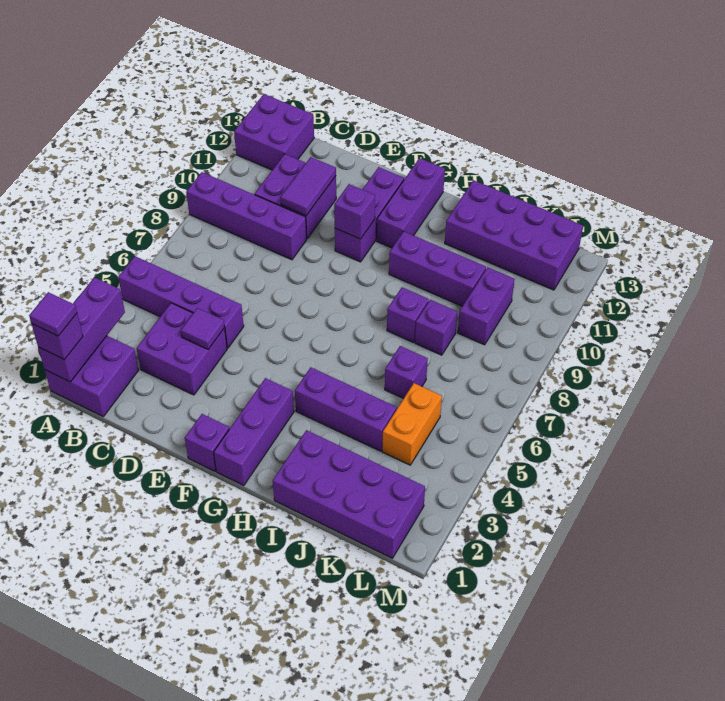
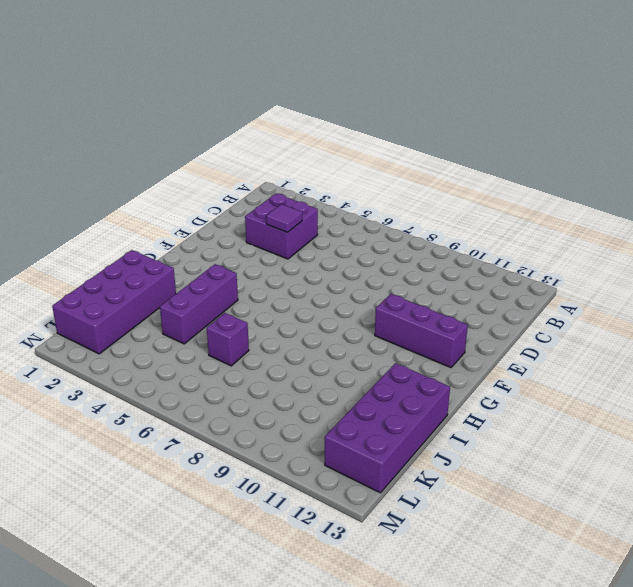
none -> purple 2x2 brick [45,336,139,416]
none -> purple 1x4 brick [118,256,244,348]
none -> purple 1x4 brick [186,172,307,260]

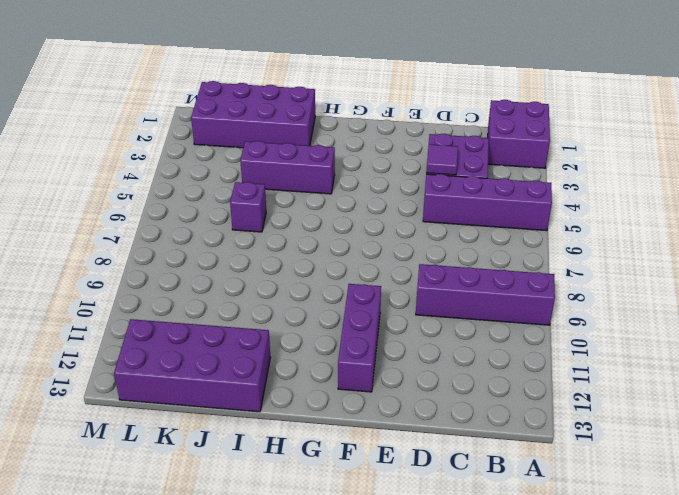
none -> purple 2x2 brick [234,94,314,170]
none -> purple 2x2 brick [255,154,336,238]
none -> purple 1x1 brick [185,414,229,471]

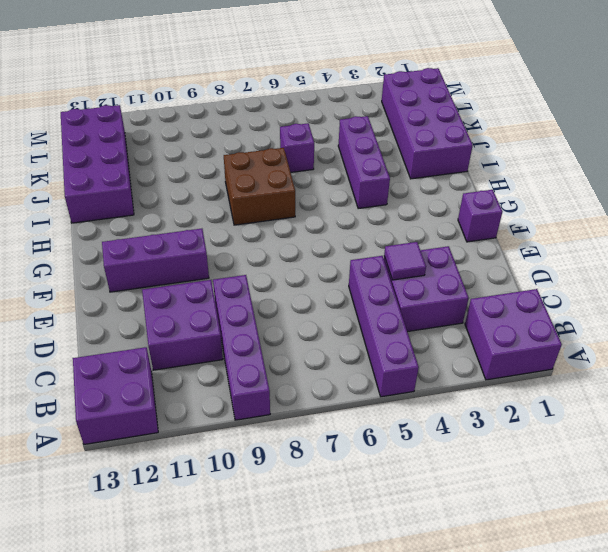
brown 2x2 brick [224,148,295,225] -> purple 1x1 brick [387,287,429,343]
none -> purple 1x3 brick [214,378,294,486]
none -> purple 1x3 brick [377,158,445,248]
none -> purple 1x3 brick [389,232,486,306]

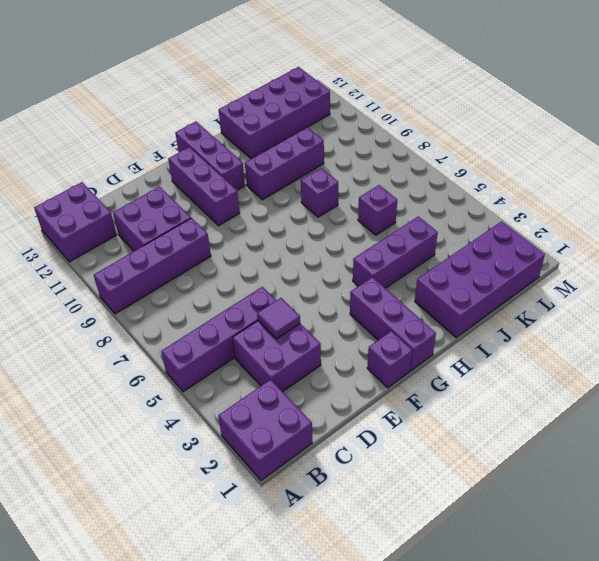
none -> purple 1x1 brick [415,300,457,355]
none -> orange 1x2 brick [382,383,442,465]
none -> purple 1x2 brick [458,267,515,345]

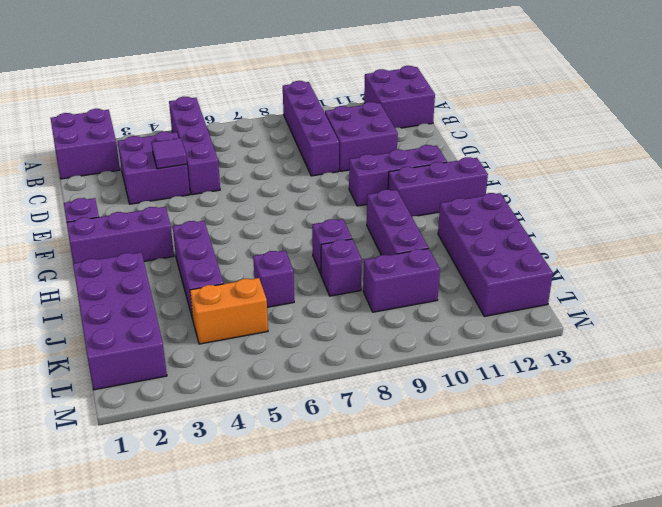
none -> purple 1x3 brick [38,277,125,382]
none -> purple 1x2 tile [281,157,336,215]
none -> purple 1x1 brick [334,184,375,239]

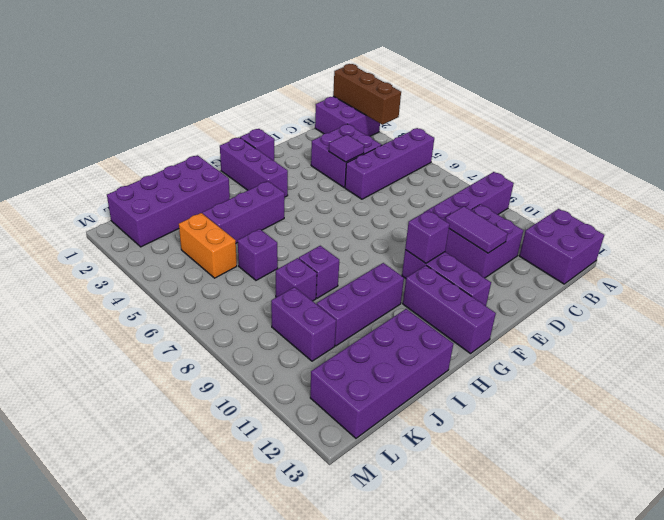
brown 1x3 brick [333,64,401,125] -> purple 1x3 brick [38,277,125,382]
none -> purple 1x1 brick [31,314,83,360]
none -> purple 1x1 tile [29,292,77,336]

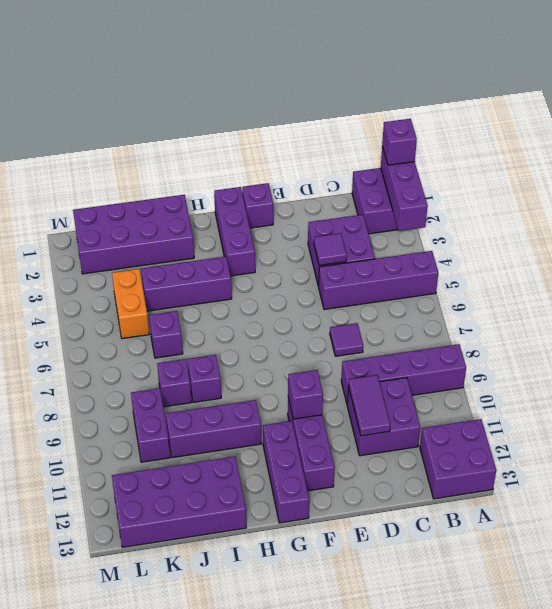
purple 1x1 tile [330,323,363,356] -> purple 1x1 tile moved to [29,292,77,336]

